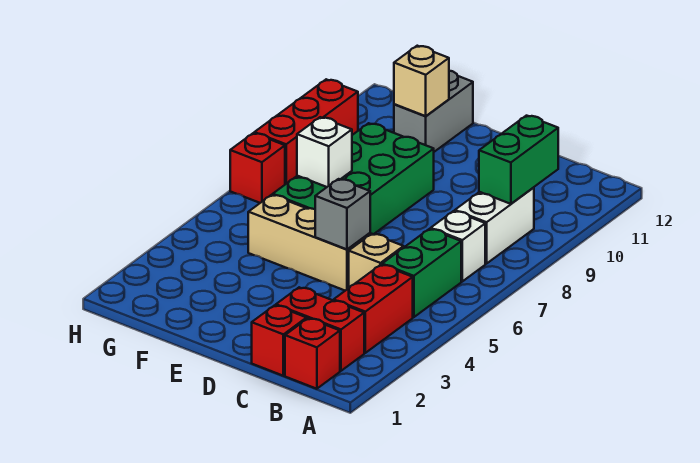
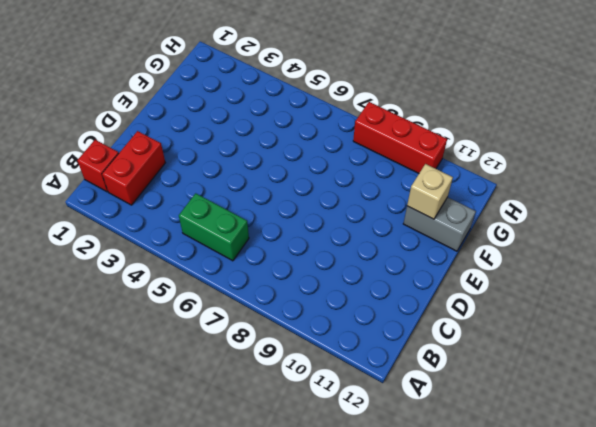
none -> red 1x2 brick [334,265,413,353]
none -> white 1x1 brick [431,211,485,281]
none -> white 1x2 brick [455,187,534,264]

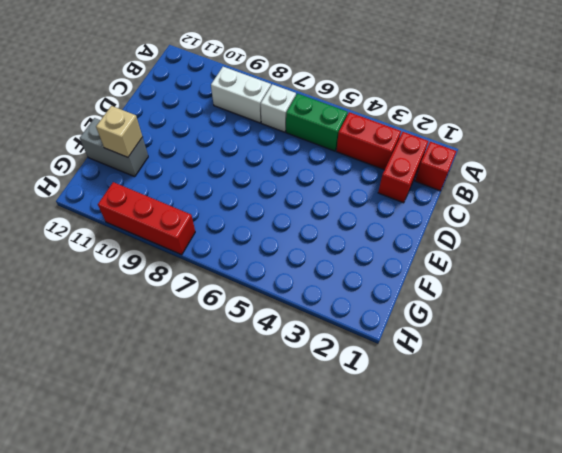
none -> red 1x1 brick [252,305,307,376]
none -> tan 1x1 brick [349,234,404,288]
none -> tan 1x3 brick [248,195,370,291]

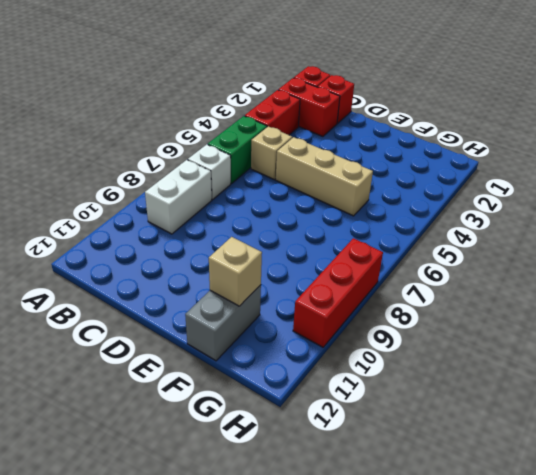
none -> green 2x4 brick [273,123,434,234]
none -> red 1x1 brick [230,133,285,203]
none -> green 1x2 brick [479,116,558,204]

